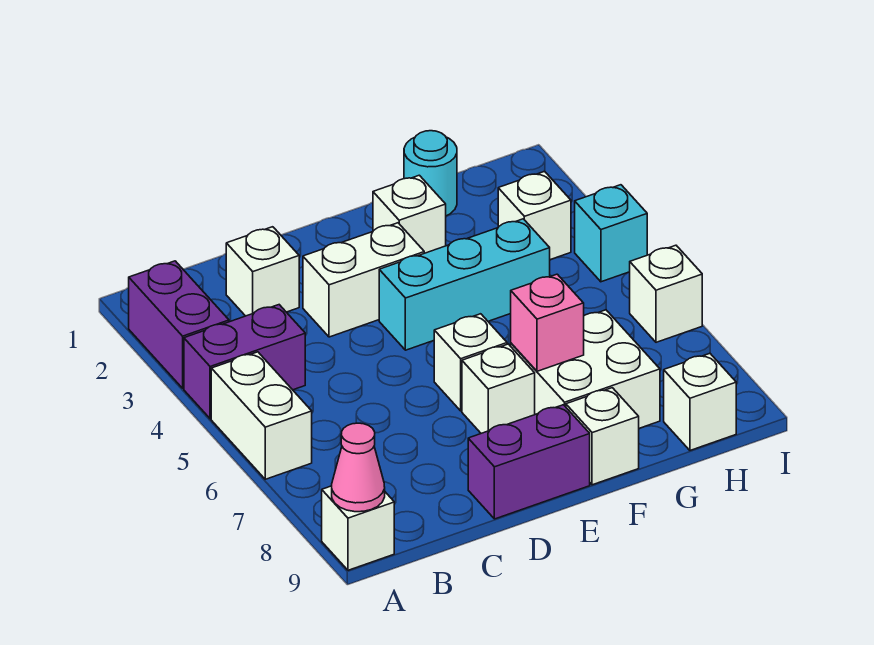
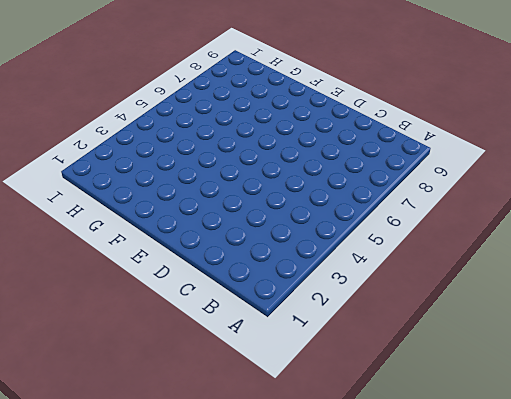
none -> purple 1x2 brick [129,261,229,388]
none -> purple 1x2 brick [184,305,305,419]
none -> white 1x2 brick [211,352,312,479]

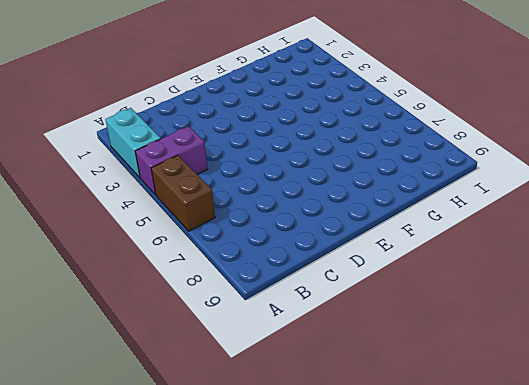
cyan 1x2 brick [105,108,161,178] -> purple 1x2 brick [129,261,229,388]
brown 1x2 brick [151,155,215,231] -> white 1x2 brick [211,352,312,479]
none -> white 1x1 brick [322,486,394,570]
none -> white 1x1 brick [226,227,299,316]
none -> white 1x2 brick [303,223,424,337]

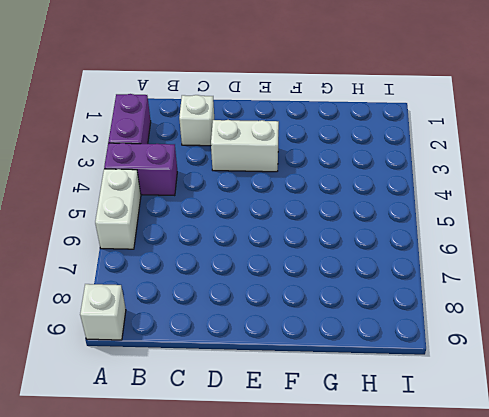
none -> purple 1x2 brick [468,405,590,519]
none -> cyan 1x3 brick [379,219,550,350]
none -> white 1x1 brick [434,314,507,411]

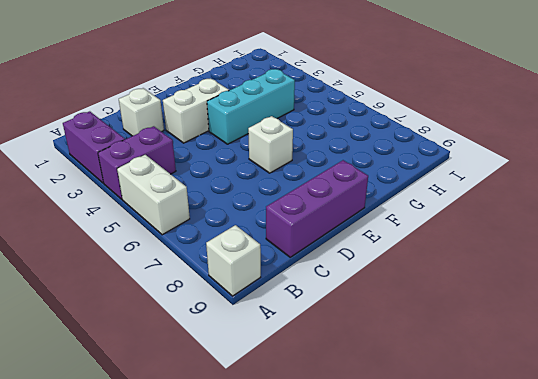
purple 1x3 brick [266,160,368,257] -> purple 1x2 brick [468,405,590,519]
none -> white 1x1 brick [462,344,535,433]
none -> white 1x1 brick [373,175,446,253]
none -> white 2x2 brick [511,310,660,428]

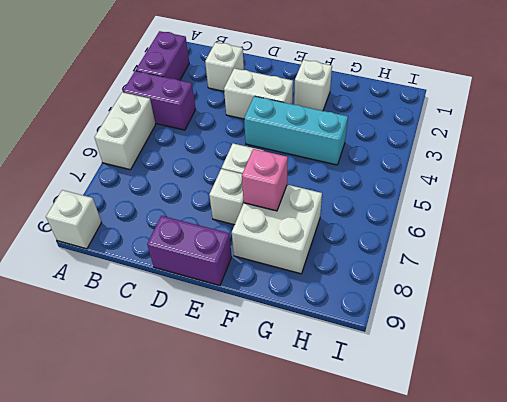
none -> white 1x1 brick [566,388,639,485]
none -> cyan 1x1 round brick [404,131,457,216]
none -> white 1x1 brick [498,171,571,260]

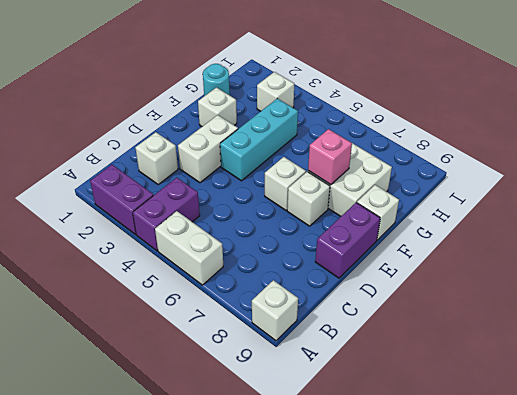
none -> white 1x1 brick [664,353,736,450]
none -> cyan 1x1 brick [575,185,647,282]
none -> white 1x1 brick [630,245,702,342]

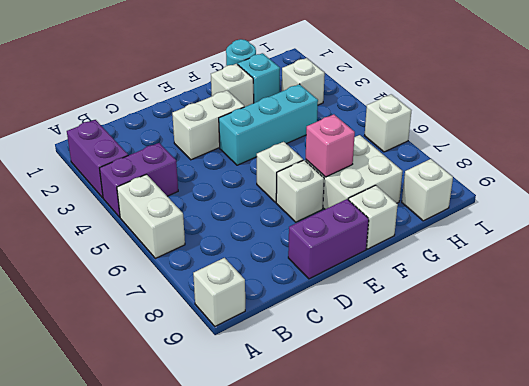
cyan 1x1 brick [238,53,280,103] -> cyan 1x1 brick moved to [575,185,647,282]
none -> white 1x1 brick [226,227,299,316]
none -> pink 1x1 cone [332,423,385,512]

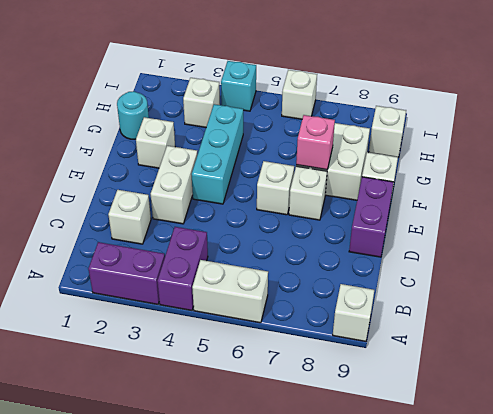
none -> pink 1x1 cone [332,423,385,512]

